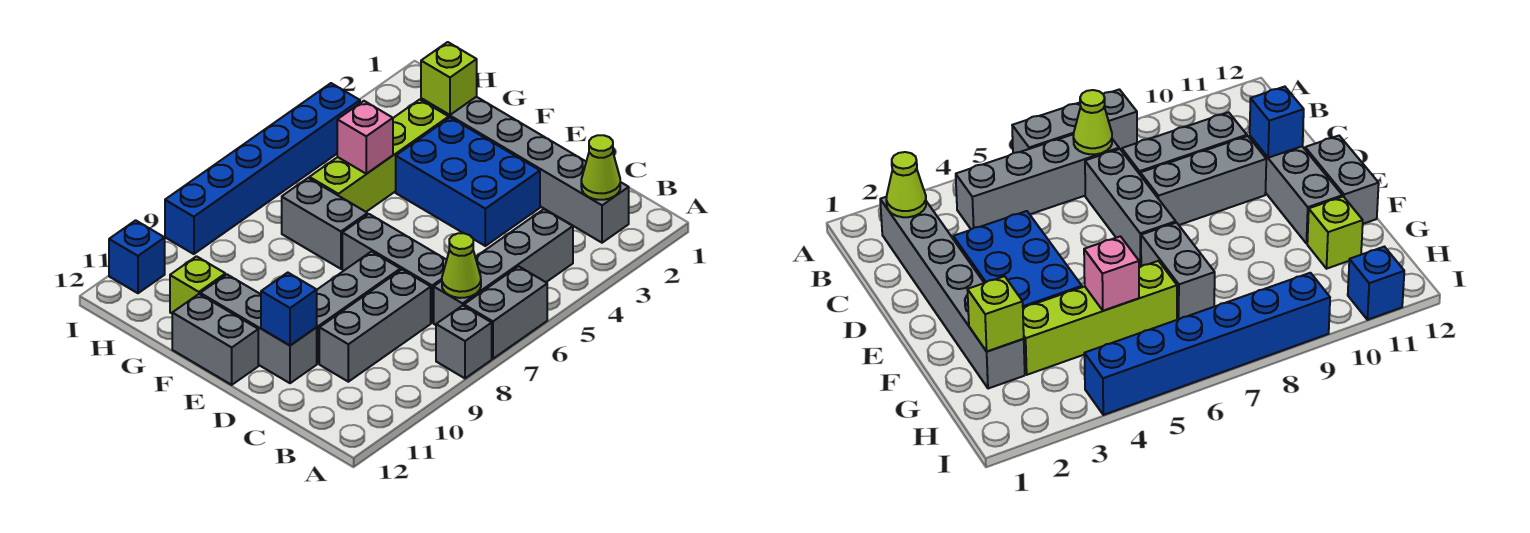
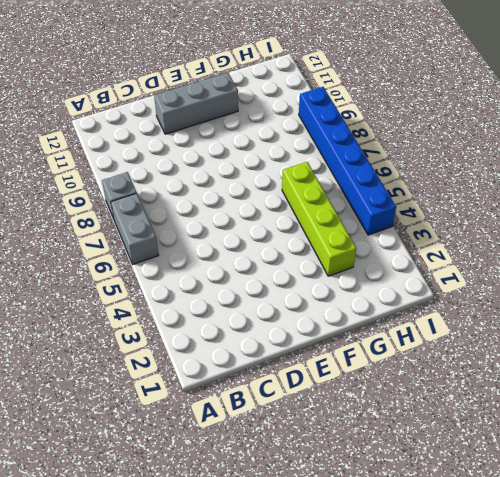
none -> grey 1x6 brick [421,97,629,243]
none -> grey 1x4 brick [434,209,573,325]
none -> grey 1x3 brick [342,214,447,323]

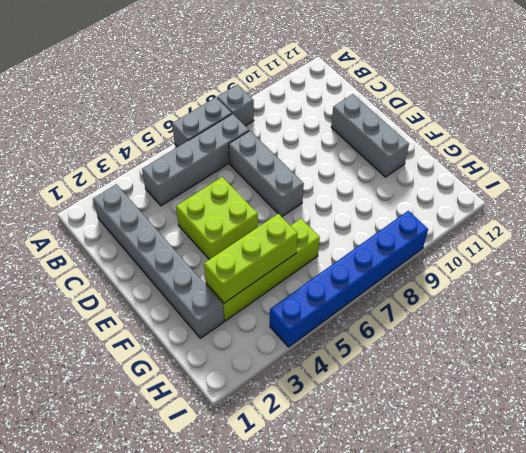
lime 2x2 brick [176,177,258,260] -> blue 2x3 brick [396,118,540,246]
lime 1x3 brick [204,214,298,303] -> pink 1x1 brick [337,101,393,174]
none -> grey 1x3 brick [319,270,431,382]
none -> grey 1x3 brick [316,252,400,364]
none -> grey 1x2 brick [172,294,258,385]

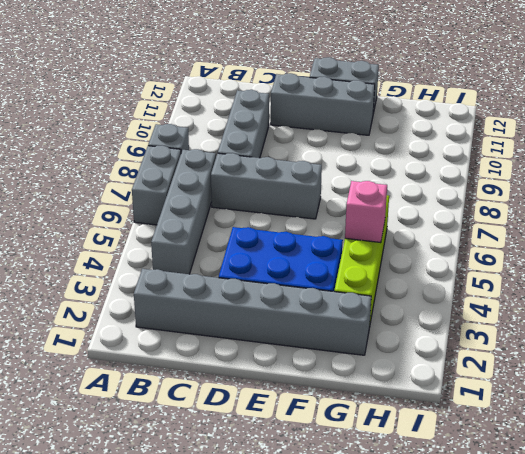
none -> grey 1x3 brick [316,252,400,364]
none -> grey 1x2 brick [282,178,367,269]
none -> lime 1x1 brick [170,256,225,313]

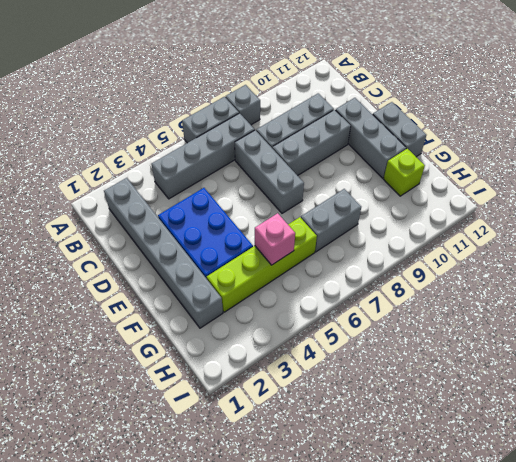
grey 1x2 brick [301,189,361,252] -> grey 1x2 brick turned to [282,178,367,269]
none -> blue 1x6 brick [165,83,360,254]
none -> blue 1x1 brick [109,220,165,293]
none -> lime 1x1 cone [581,135,620,200]

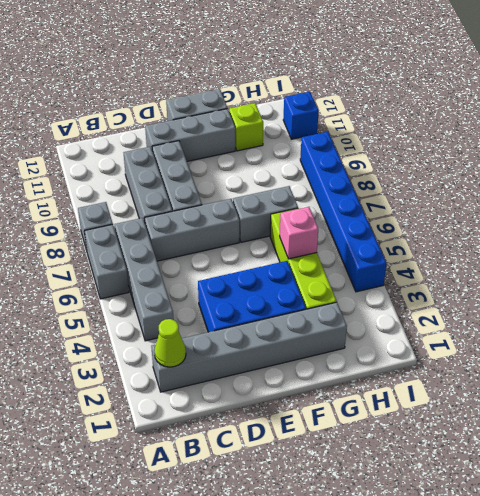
none -> lime 1x1 cone [442,233,481,298]
none -> blue 1x1 brick [261,273,317,345]
none -> lime 1x1 brick [421,42,477,115]

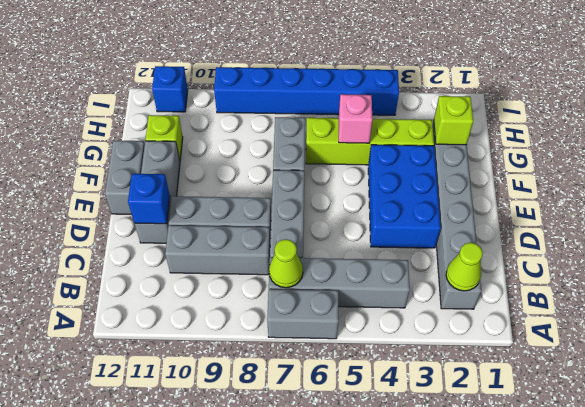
none -> grey 1x1 brick [436,306,492,378]

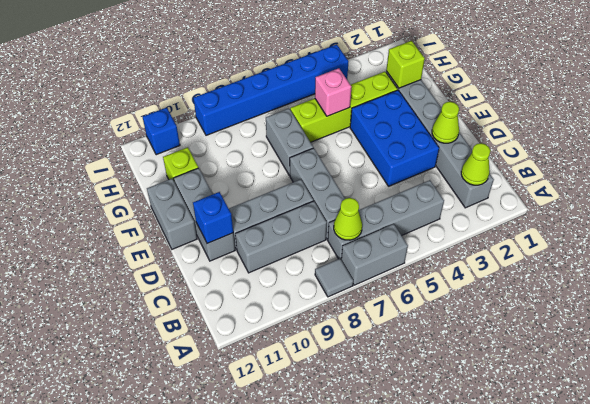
grey 1x1 tile [315,259,353,297] -> grey 1x1 brick [436,306,492,378]
lime 1x1 cone [432,102,459,143] -> none

